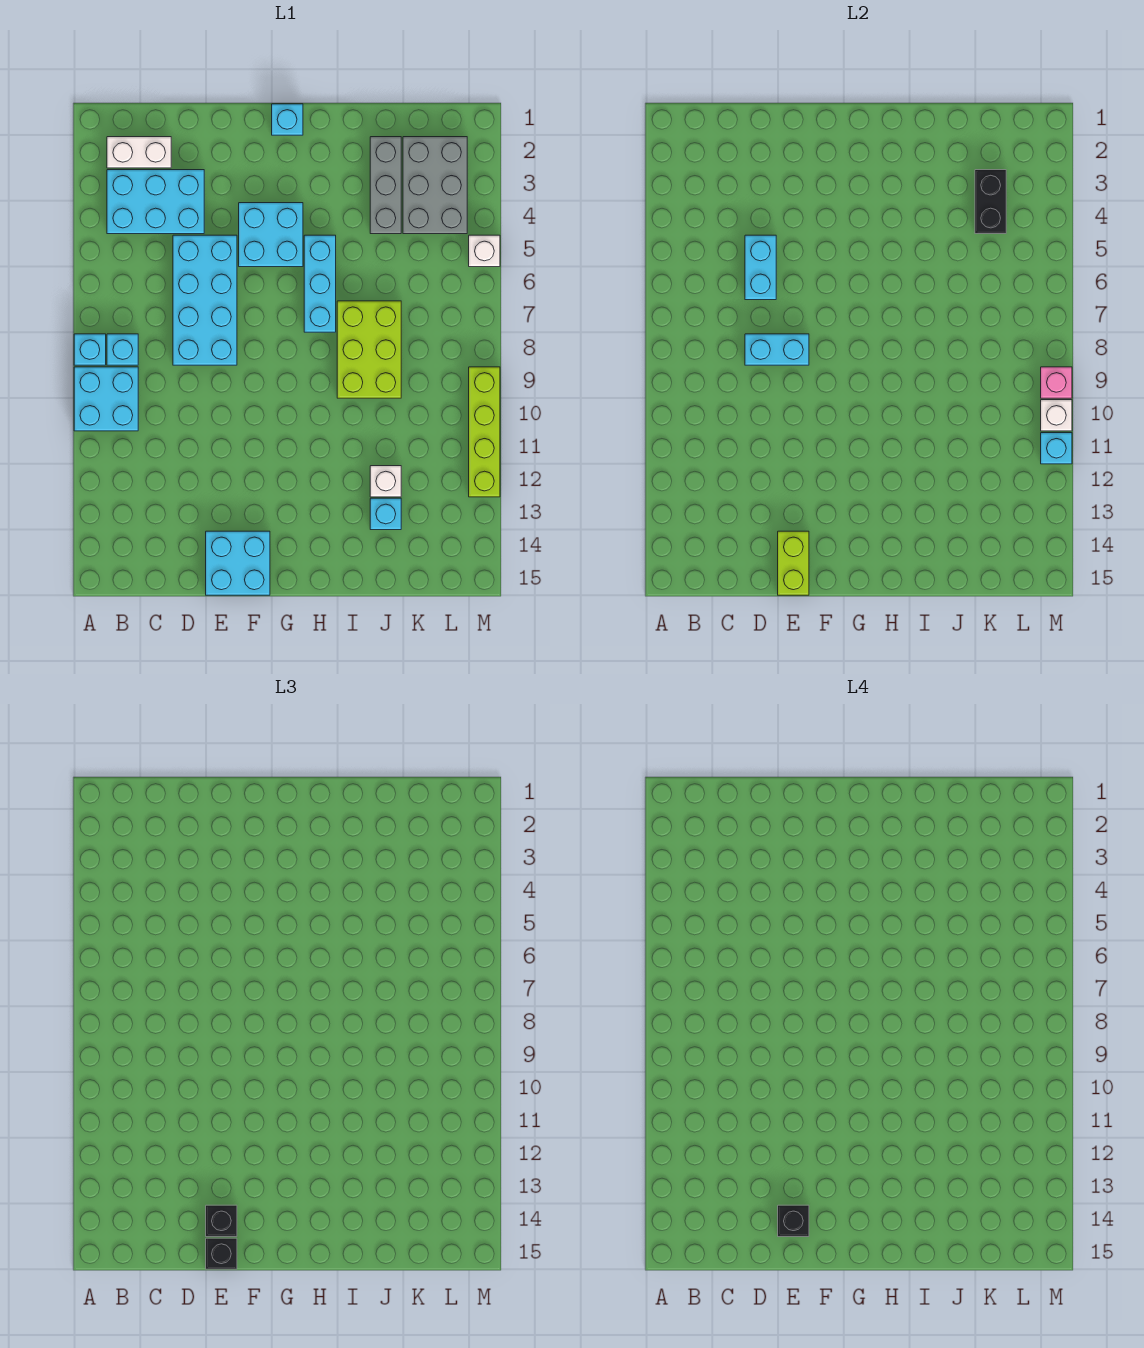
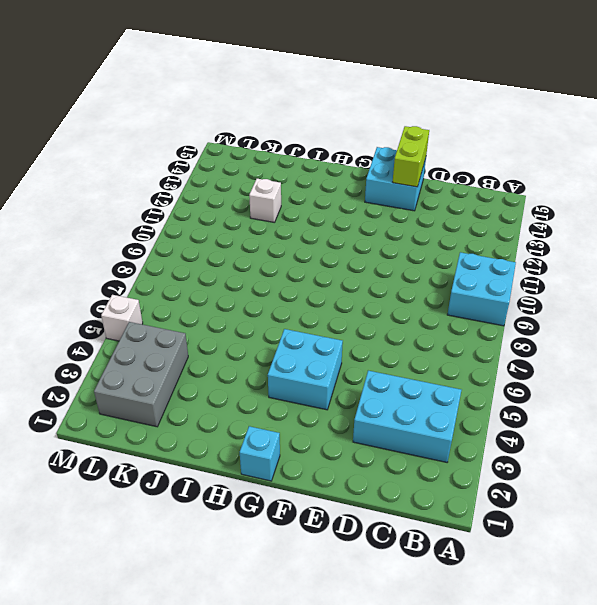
none -> cyan 1x1 brick [74,334,106,365]
none -> white 1x2 brick [107,137,171,168]
none -> cyan 1x1 brick [107,334,138,365]

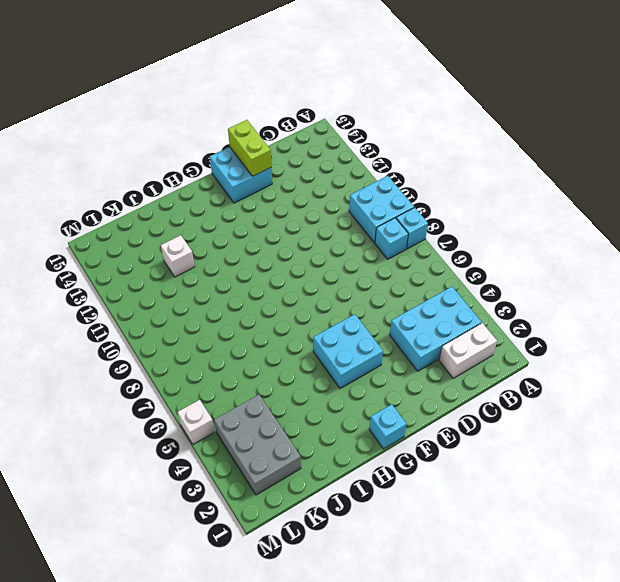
none -> cyan 2x4 brick [173,235,237,365]
none -> cyan 1x3 brick [304,235,336,332]
none -> lime 2x3 brick [337,301,401,398]

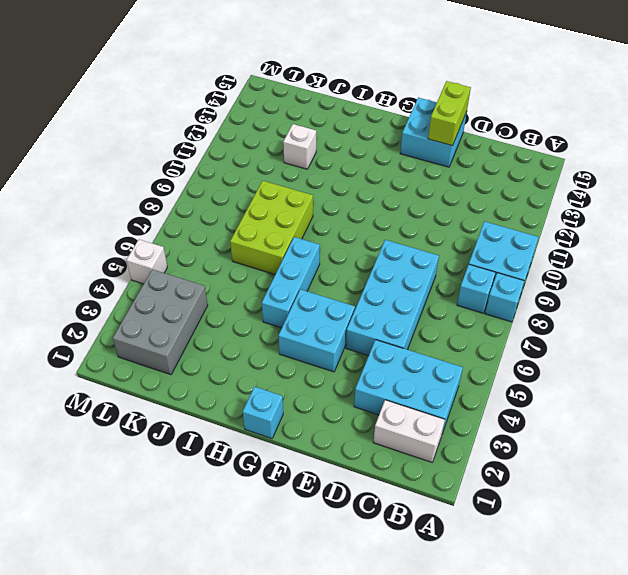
none -> grey 1x3 brick [370,137,401,234]
none -> cyan 1x1 brick [370,498,401,530]
none -> lime 1x4 brick [469,367,500,497]

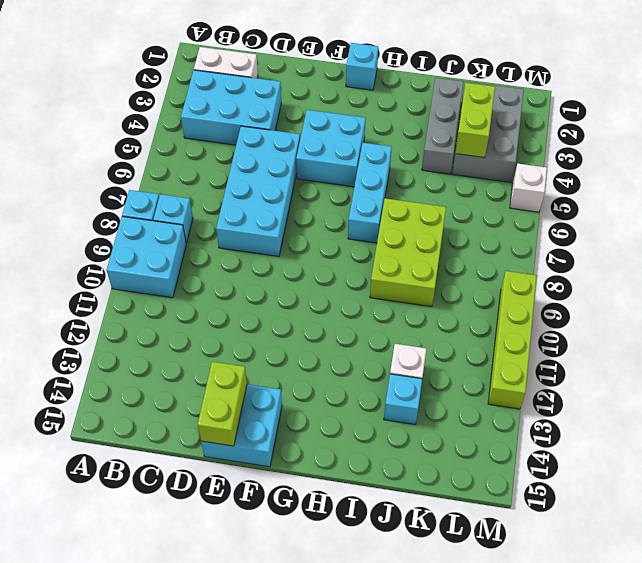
lime 1x2 brick [455,83,495,158] -> black 1x2 brick [975,170,1006,234]
none -> cyan 1x2 brick [745,235,776,300]
none -> cyan 1x2 brick [745,334,809,365]
none -> pink 1x1 brick [1041,367,1072,398]

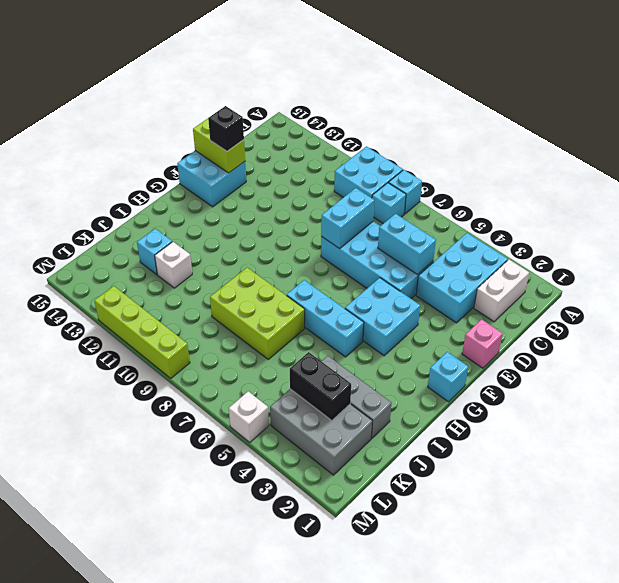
pink 1x1 brick [462,319,503,368] -> pink 1x1 brick moved to [1041,367,1072,398]
none -> white 1x1 brick [1041,400,1072,431]
none -> cyan 1x1 brick [1041,433,1072,464]
none -> black 1x1 brick [206,1238,237,1269]

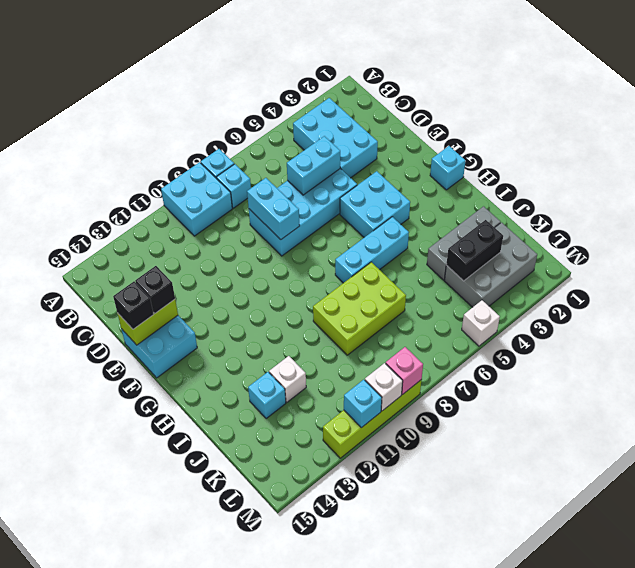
none -> white 1x2 brick [107,137,171,168]
none -> black 1x1 brick [778,1205,809,1237]

